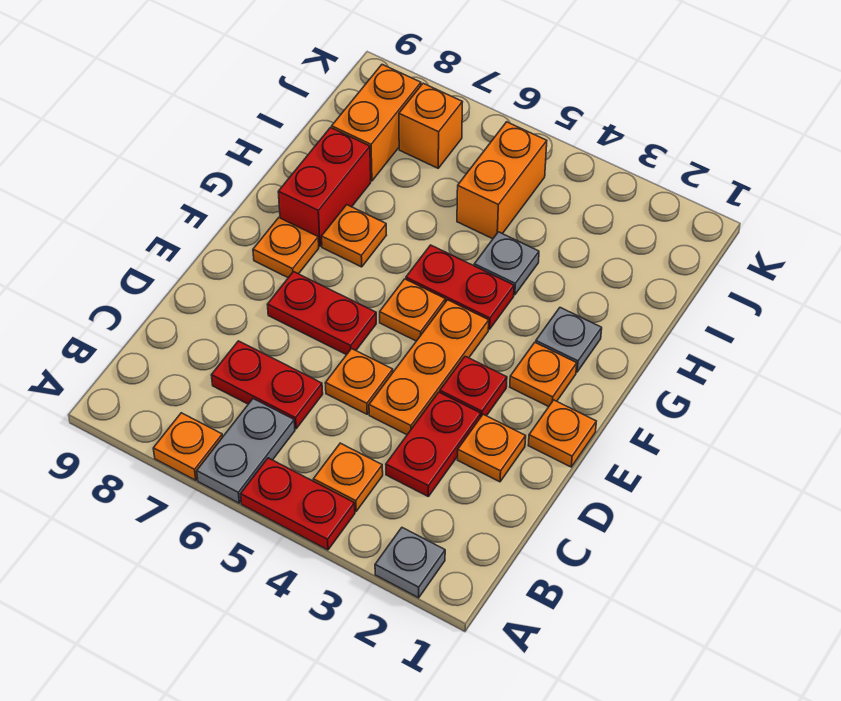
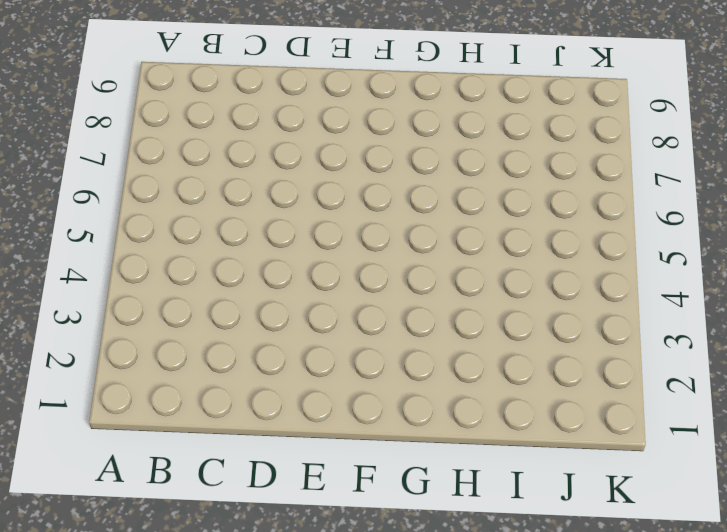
none -> grey 1x1 plate [375,528,445,598]
none -> red 1x2 plate [241,458,355,550]
none -> grey 1x2 plate [197,399,295,503]

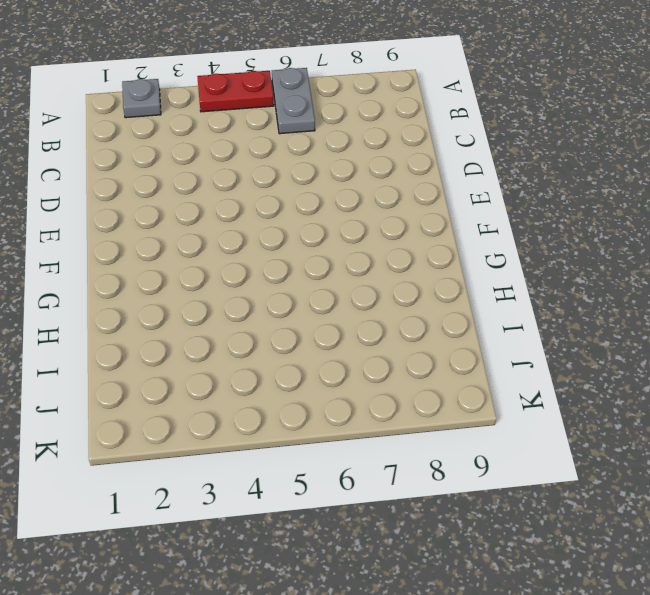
none -> orange 1x1 plate [153,413,223,480]
none -> orange 1x1 plate [313,443,383,511]
none -> red 1x2 plate [386,392,481,496]

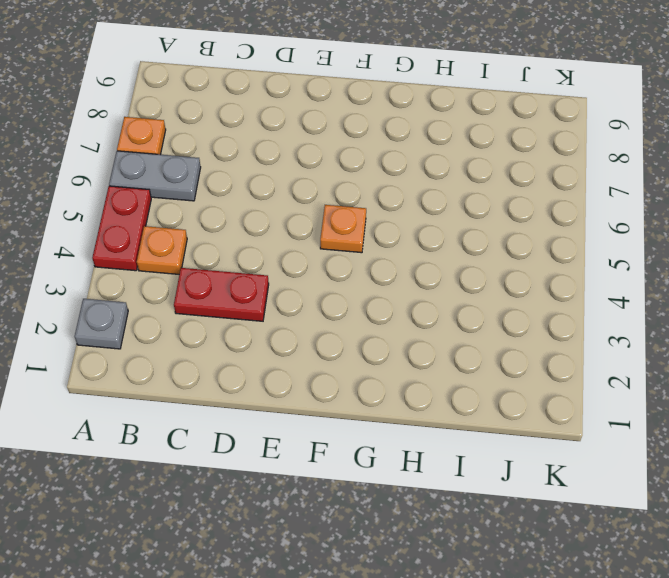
none -> red 1x2 plate [211,341,323,429]
none -> orange 1x1 plate [458,414,526,482]
none -> orange 1x3 plate [369,300,489,435]

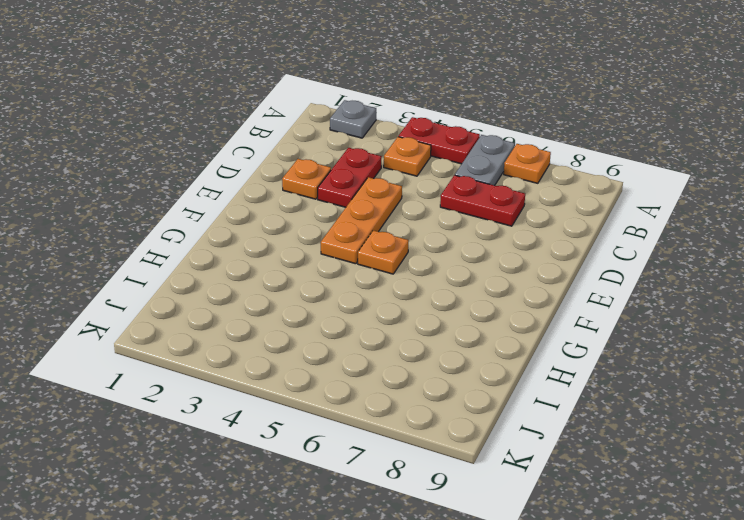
none -> orange 1x1 plate [325,349,393,414]
none -> orange 1x1 plate [528,400,596,467]
none -> red 1x1 plate [440,356,507,416]

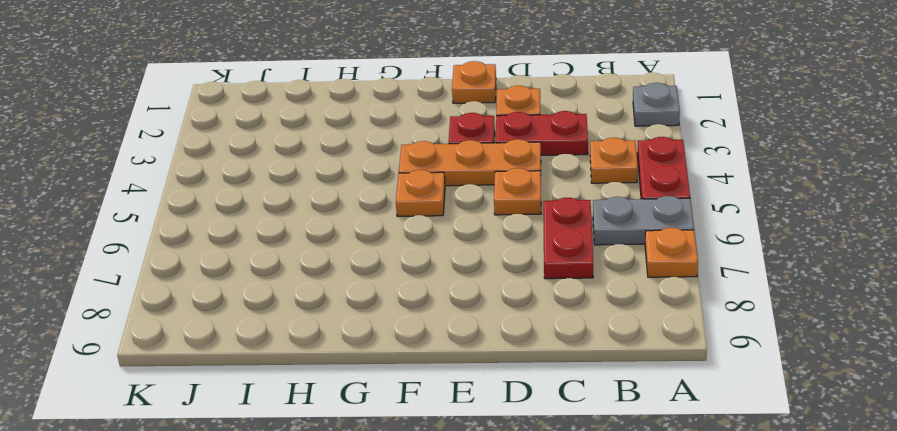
none -> red 1x2 plate [267,272,376,355]
none -> orange 1x1 plate [510,342,577,407]
none -> orange 1x1 plate [253,218,319,278]

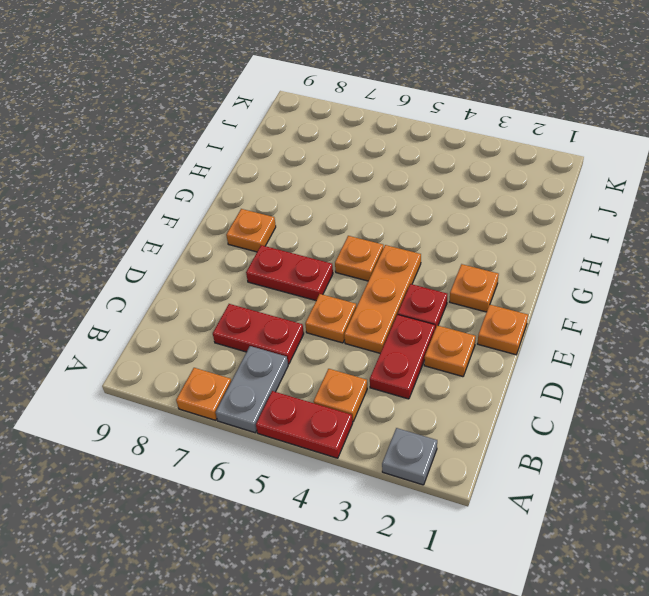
none -> grey 1x1 plate [536,308,602,372]
none -> red 1x2 plate [406,245,514,329]
none -> orange 1x1 plate [322,205,386,267]

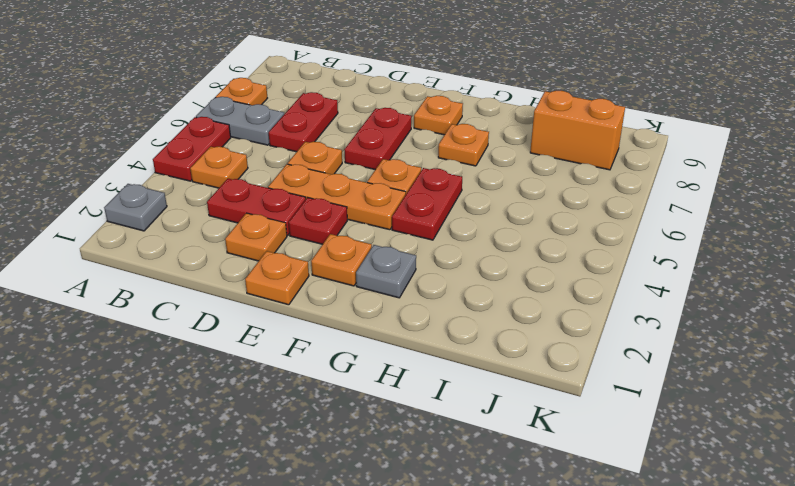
none -> red 1x2 brick [278,128,371,246]
none -> grey 1x1 plate [474,232,539,295]
none -> orange 1x2 brick [457,122,547,239]

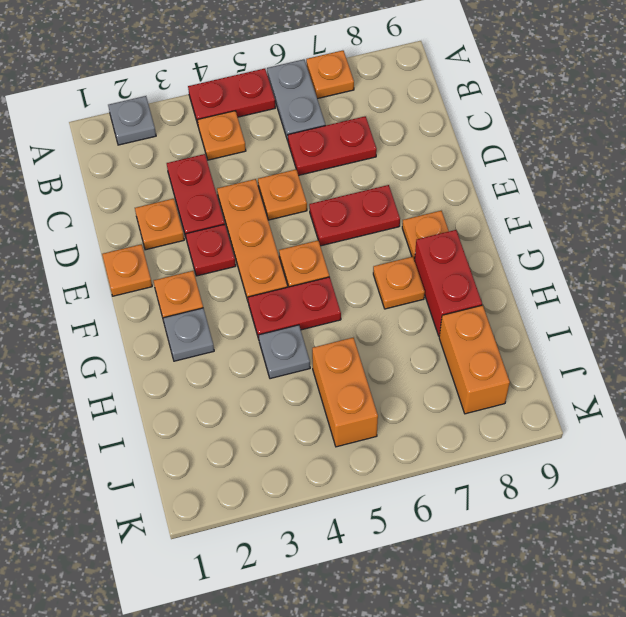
none -> orange 1x1 brick [399,83,462,168]

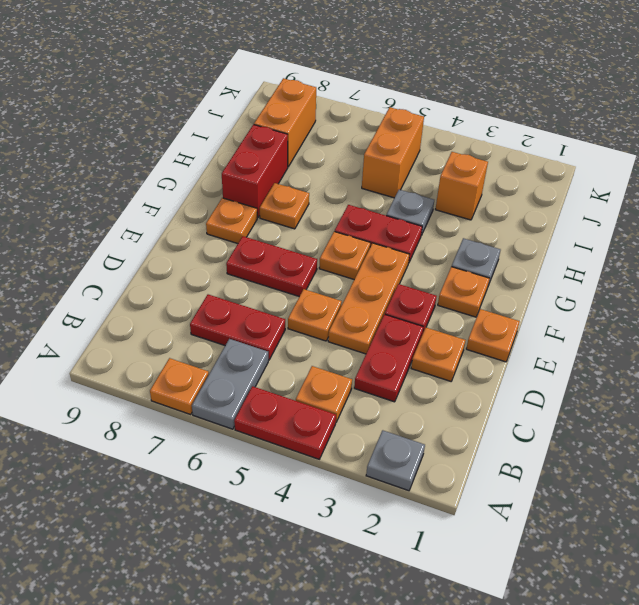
orange 1x1 brick [435,152,488,220] -> orange 1x1 brick moved to [399,83,462,168]

